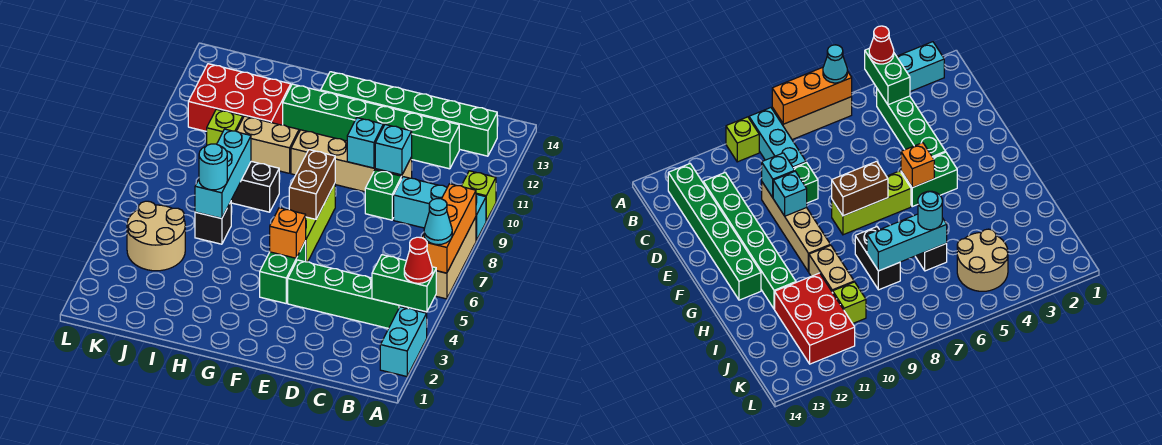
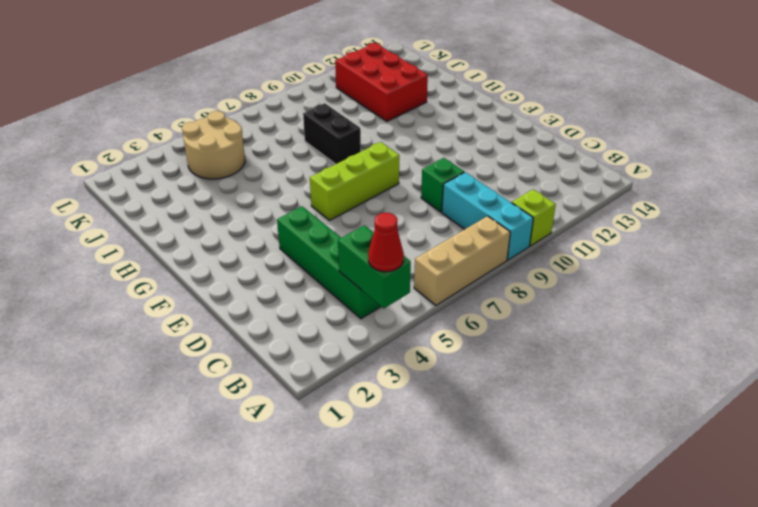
none -> cyan 1x2 brick [380,307,427,377]
none -> green 1x6 brick [321,72,497,156]
none -> green 1x6 brick [283,84,459,169]

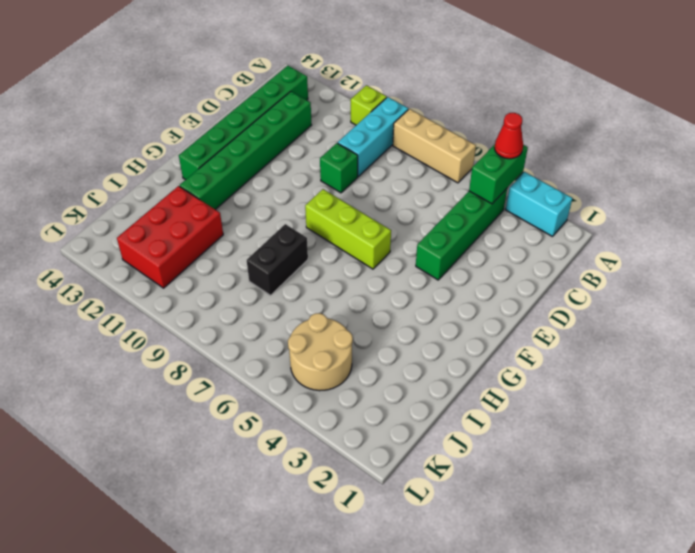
none -> tan 1x4 brick [291,130,412,192]
none -> green 1x2 brick [260,241,306,303]
none -> tan 1x2 brick [237,116,299,173]

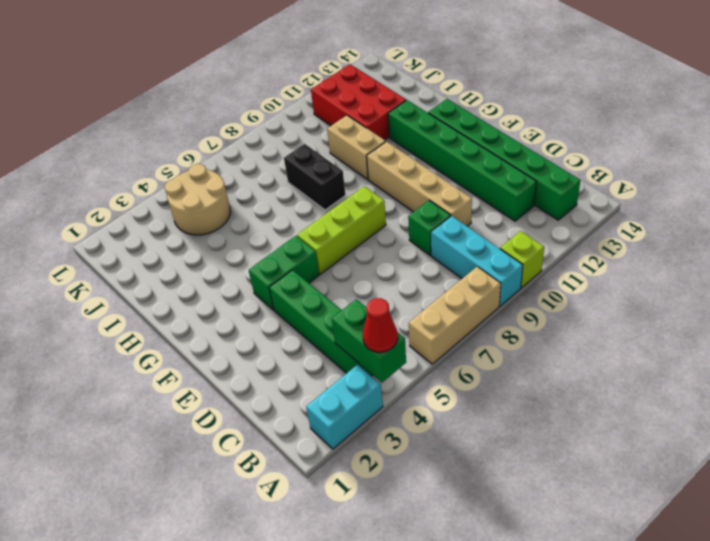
none -> black 1x1 brick [195,202,231,244]
none -> lime 1x1 brick [207,109,243,145]
none -> orange 1x3 brick [422,184,476,273]

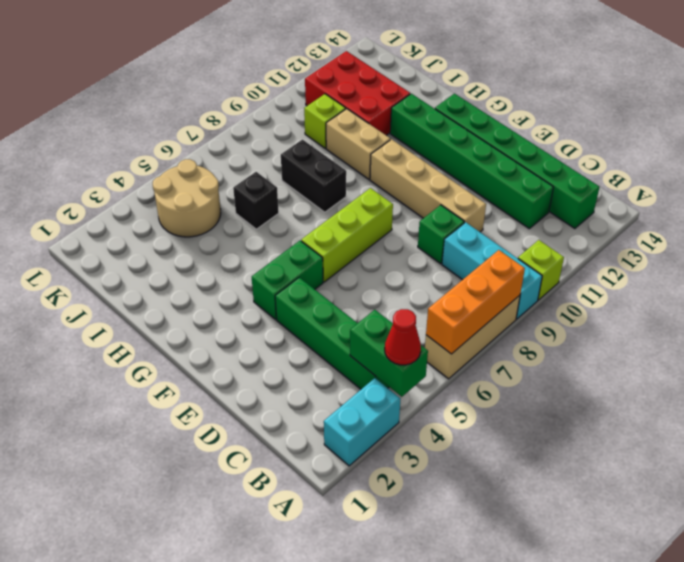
none -> cyan 1x1 brick [375,125,412,175]
none -> cyan 1x1 brick [347,118,383,168]
none -> orange 1x1 brick [270,208,306,258]

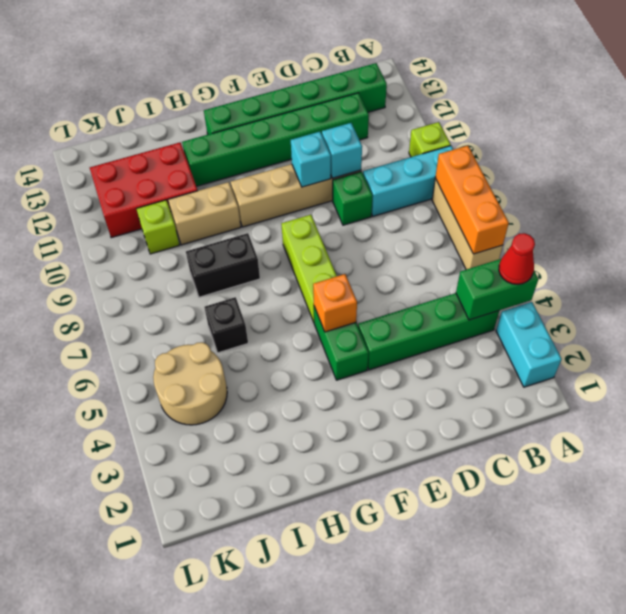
none -> brown 1x2 brick [289,150,335,219]
none -> cyan 1x3 brick [195,129,251,218]
none -> cyan 1x1 cone [424,199,452,245]

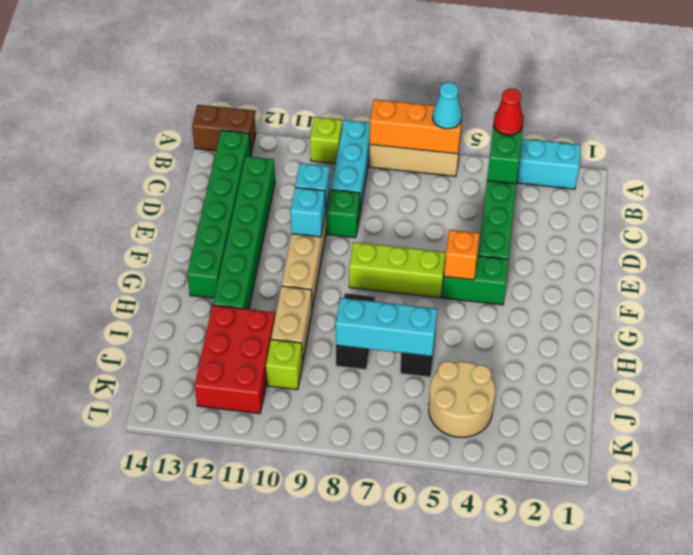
brown 1x2 brick [192,105,256,153] -> brown 1x2 brick moved to [289,150,335,219]
none -> cyan 1x1 round brick [199,144,227,190]

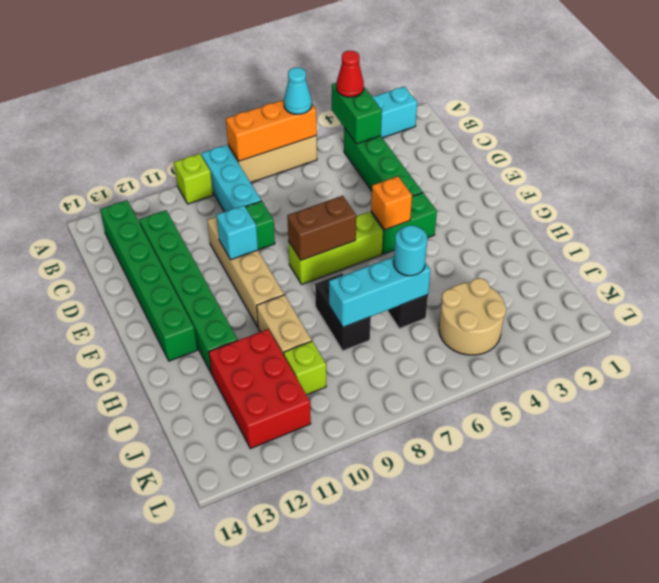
none -> cyan 1x1 brick [375,125,412,175]

